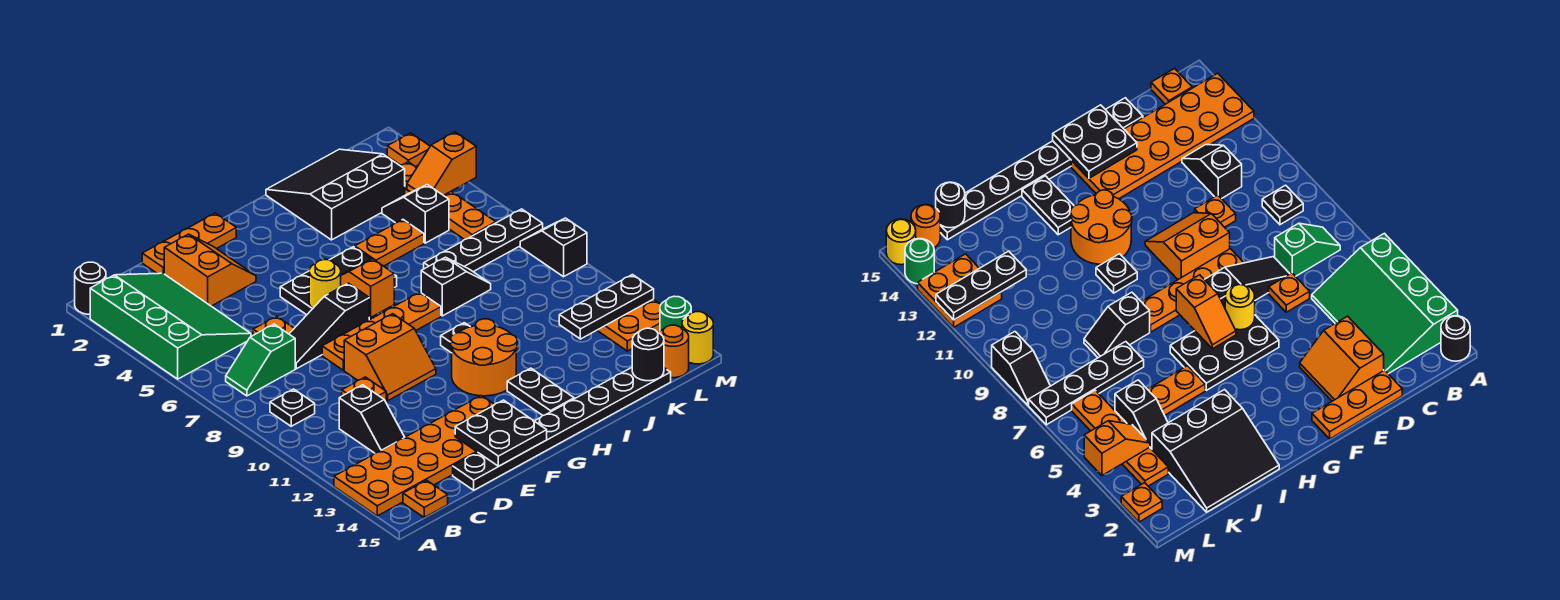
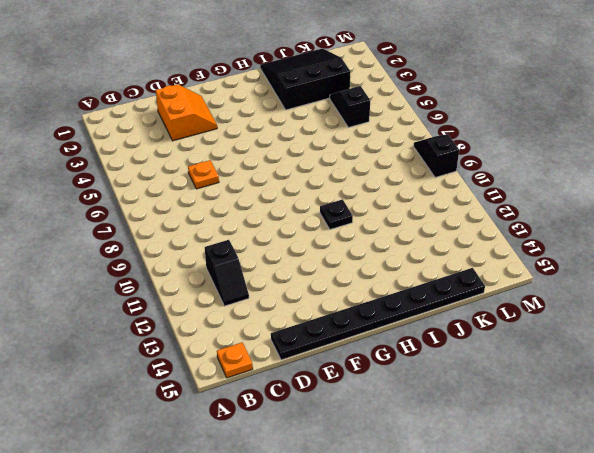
none -> black 1x1 round brick [75,262,106,314]
none -> green 3x4 slope [90,273,251,379]
none -> orange 2x6 plate [334,395,495,516]
none -> green 1x2 slope [226,324,295,396]

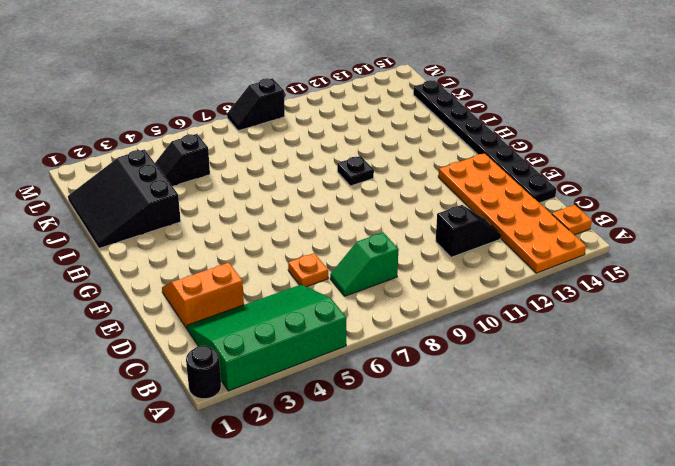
green 1x2 slope [330,233,398,296] -> green 1x2 slope turned to [226,324,295,396]
none -> black 1x1 plate [270,389,315,426]
none -> orange 1x3 plate [142,213,236,274]
none -> black 1x3 slope [289,283,369,369]
none -> orange 1x1 plate [342,377,386,402]

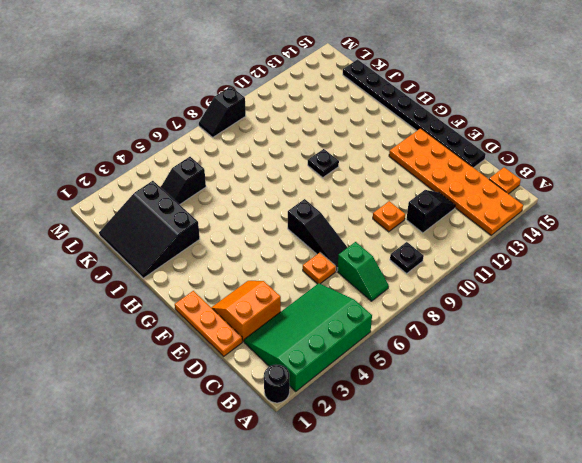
none -> orange 1x4 plate [322,292,441,370]
none -> orange 2x2 slope [344,314,436,401]
none -> black 2x3 plate [280,247,397,315]
none -> orange 2x2 round brick [451,319,517,396]

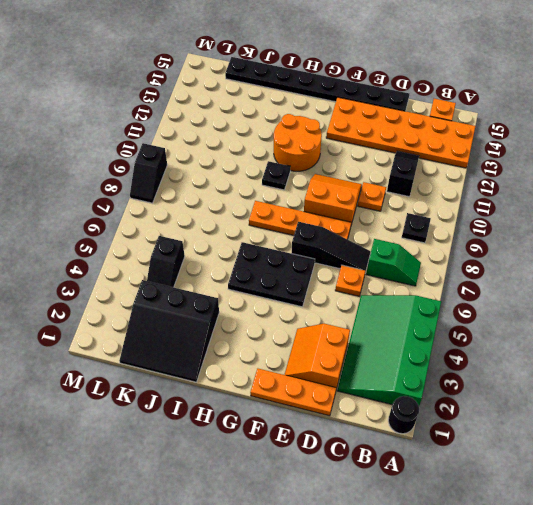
none -> black 1x2 plate [507,368,574,415]
none -> orange 1x2 plate [355,220,424,266]
none -> black 1x2 slope [421,257,491,316]
none -> black 1x4 plate [424,209,543,272]

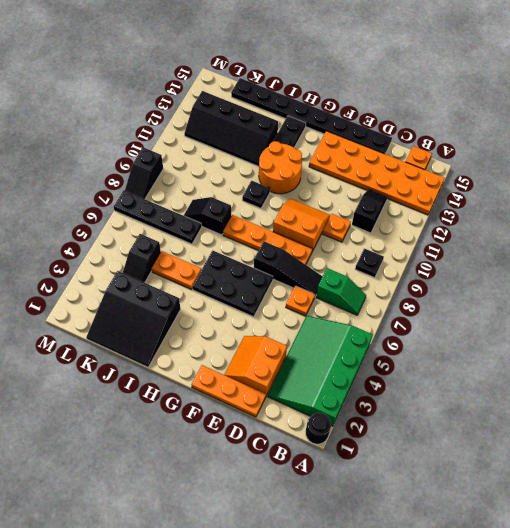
black 2x4 slope [184,91,278,166] -> orange 2x2 plate [597,299,661,351]
none -> orange 1x4 plate [400,162,496,240]
none -> orange 1x1 round brick [659,325,689,378]
none -> orange 1x1 plate [387,133,430,167]
none -> green 1x1 round brick [660,296,691,331]

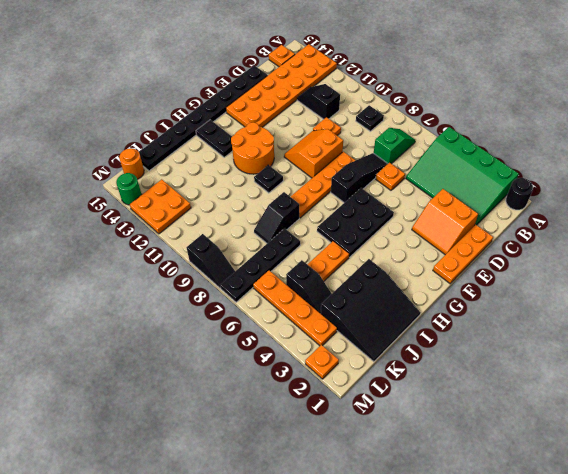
none -> yellow 1x1 round brick [682,312,713,364]
none -> black 2x2 plate [455,400,547,466]
none -> yellow 1x1 round brick [309,260,341,308]
none -> orange 1x2 slope [341,259,394,317]

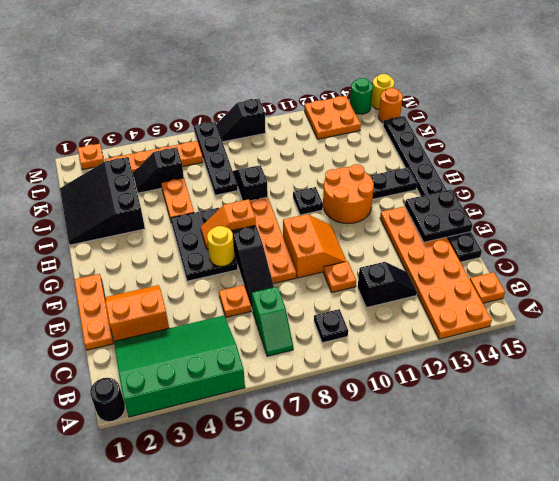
none -> black 1x3 plate [559,275,654,339]
none -> black 1x1 round brick [632,328,664,381]
none -> orange 1x2 slope [407,132,476,195]

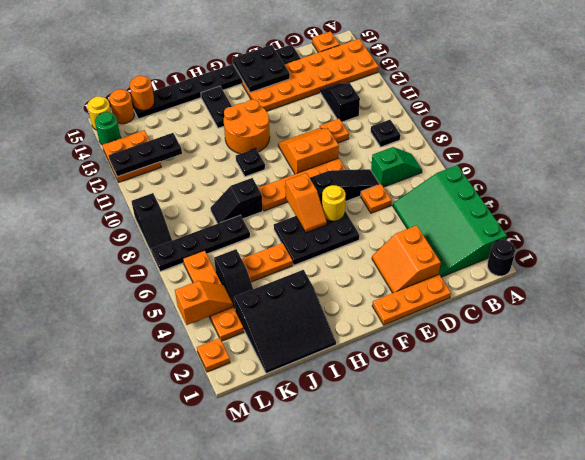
orange 1x1 round brick [130,76,154,110] -> black 1x1 round brick [632,328,664,381]

